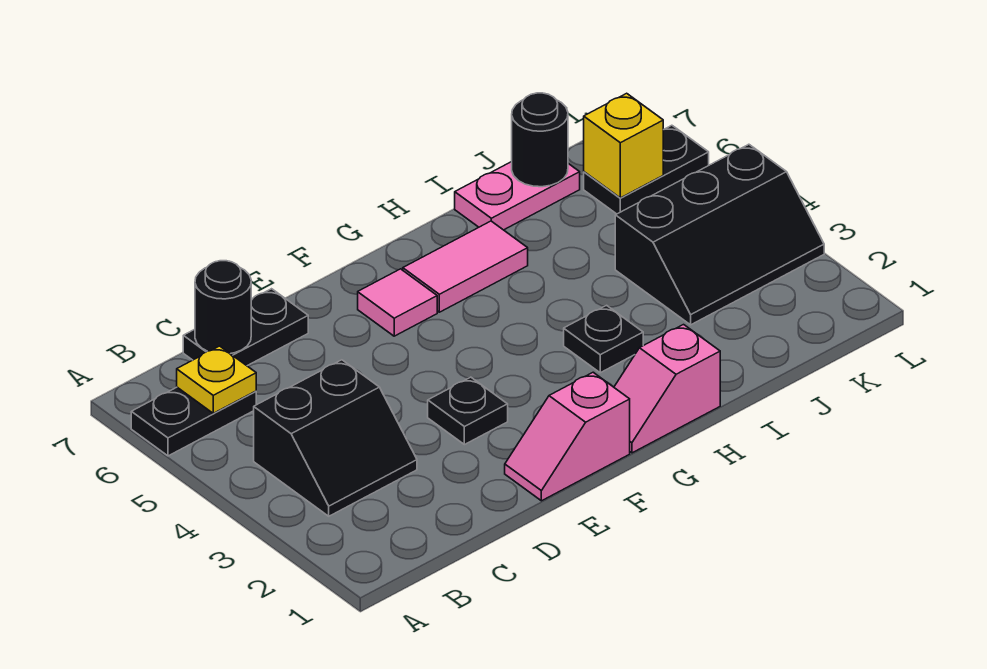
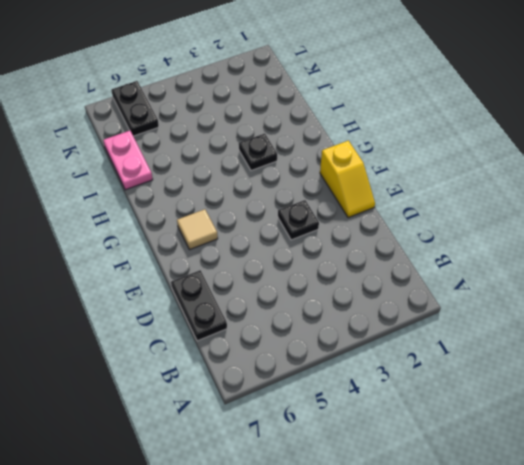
yellow 1x2 slope [320,141,375,218] -> pink 1x2 slope [505,372,630,501]
tan 1x1 tile [177,209,218,250] -> pink 1x1 tile [358,269,437,336]
none -> black 1x2 plate [131,387,256,456]
none -> black 2x2 slope [254,360,417,516]
none -> pink 1x2 slope [614,325,720,453]

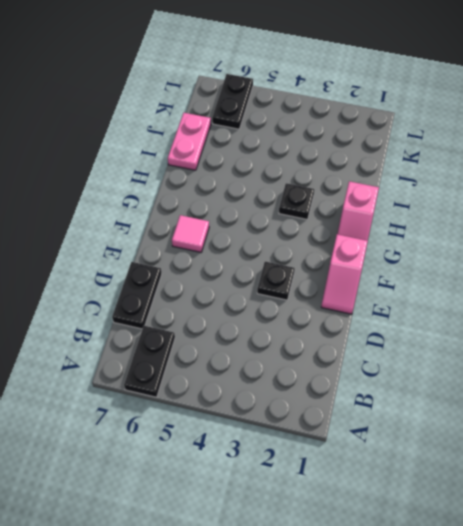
none -> black 2x2 slope [254,360,417,516]
none -> pink 1x2 tile [403,221,528,312]
none -> black 2x3 slope [615,144,824,325]

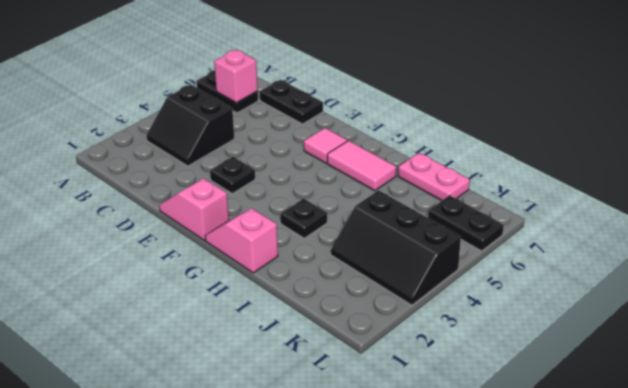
pink 1x1 brick [214,50,258,103] -> yellow 1x1 plate [177,346,256,413]
none -> black 1x1 round brick [195,261,251,354]
none -> black 1x1 round brick [512,93,568,187]
none -> yellow 1x1 brick [584,93,663,198]

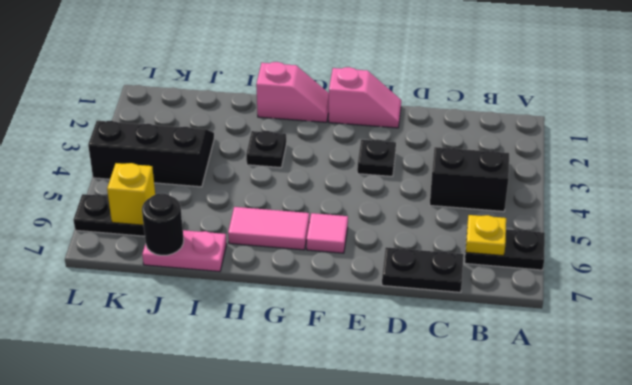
none -> black 1x1 round brick [195,261,251,354]

